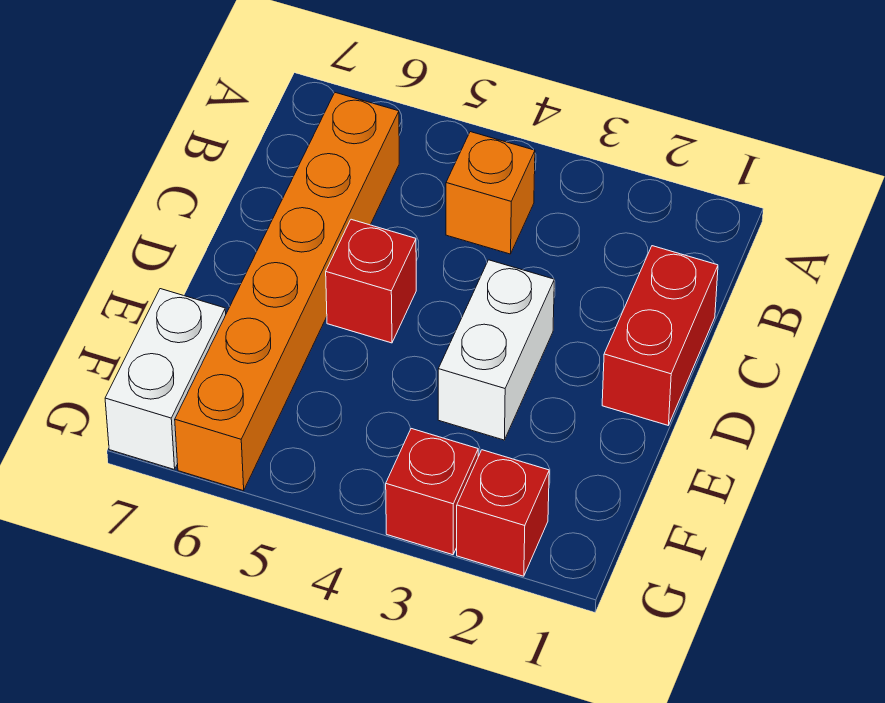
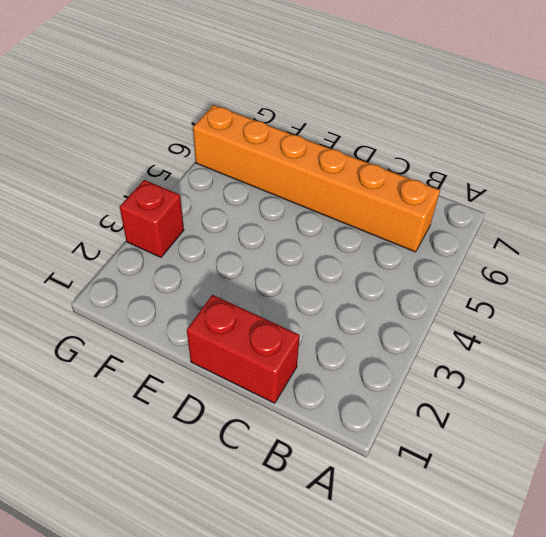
none -> orange 1x1 brick [446,132,535,254]
none -> white 1x2 brick [438,260,554,440]

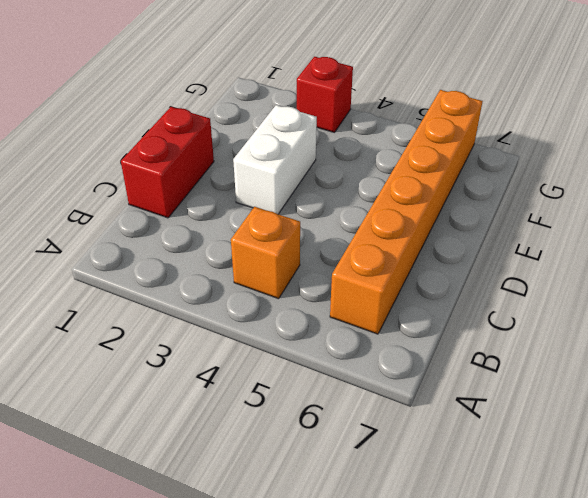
none -> red 1x1 brick [326,219,416,343]
none -> white 1x2 brick [105,289,226,470]

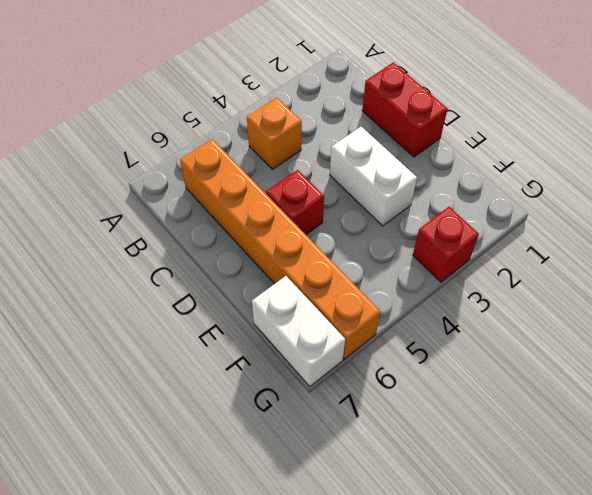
none -> red 1x1 brick [457,450,549,576]

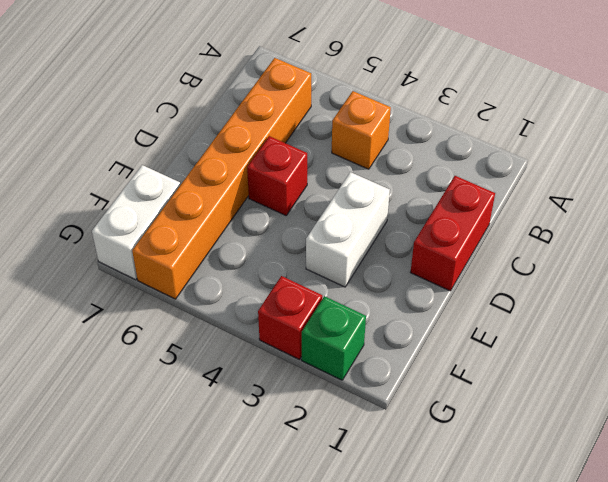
green 1x1 brick [302,296,366,380] -> red 1x1 brick [457,450,549,576]

